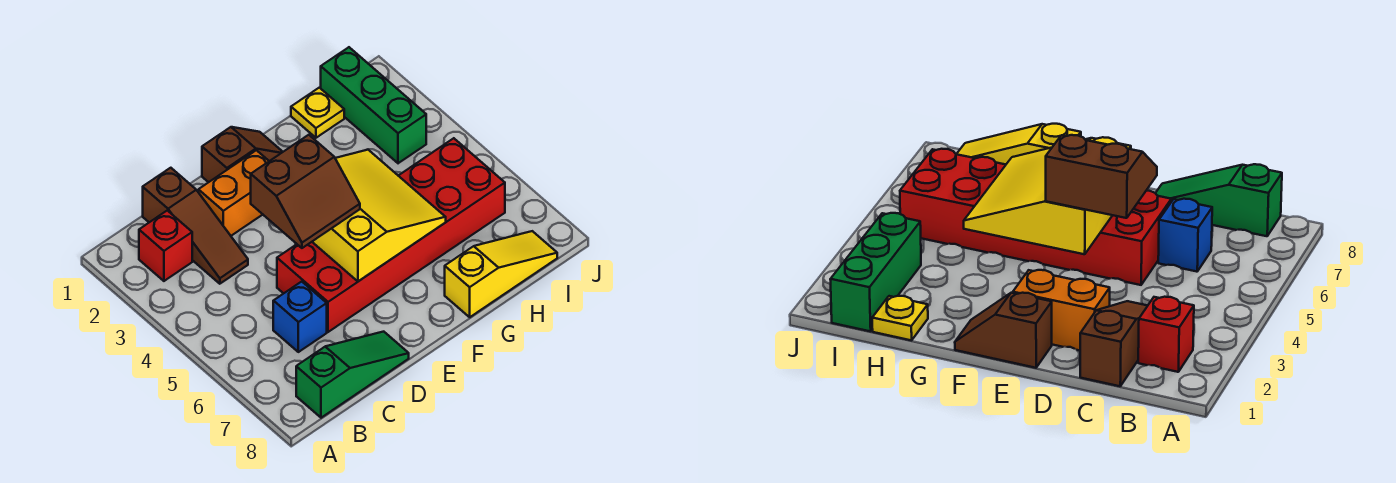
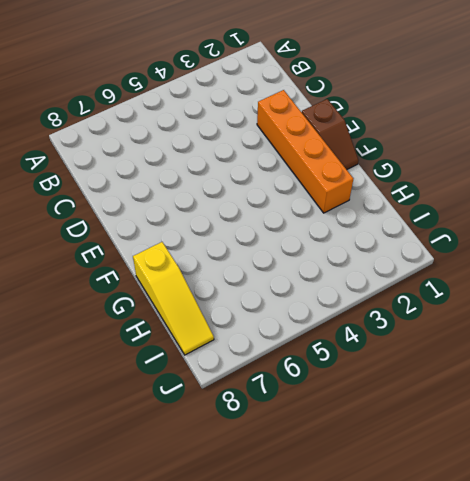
orange 1x4 brick [257,90,353,213] -> orange 1x2 brick [198,150,269,236]
none -> red 1x1 brick [139,211,192,281]
none -> green 1x3 slope [296,332,409,418]
none -> brown 1x3 slope [143,168,248,284]

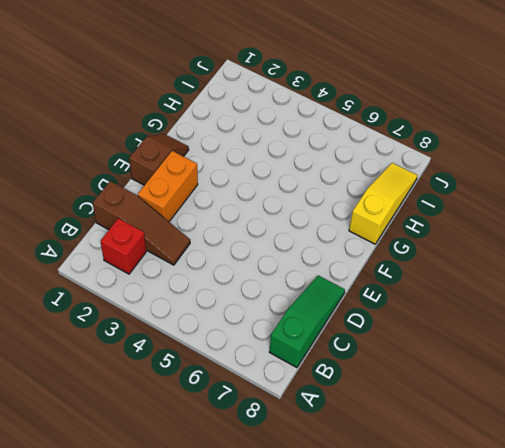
none -> blue 1x1 brick [273,282,327,352]
none -> red 2x6 brick [277,138,505,332]
none -> yellow 1x1 plate [291,88,344,138]

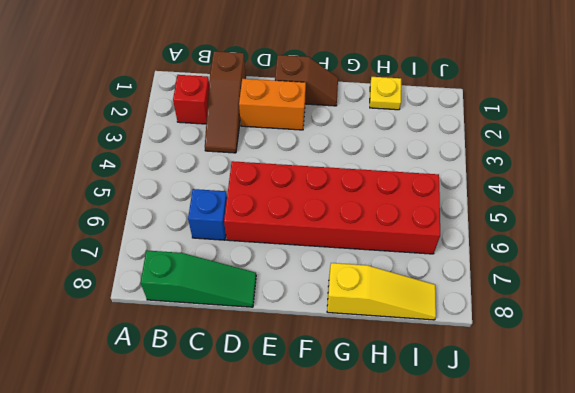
none -> green 1x3 brick [321,47,426,163]
none -> yellow 3x3 slope [312,150,446,281]
none -> brown 2x2 slope [251,135,360,248]

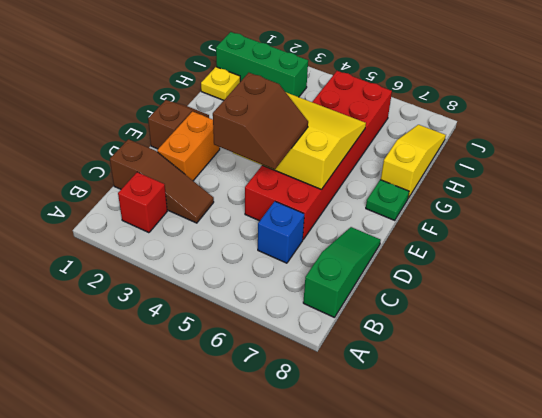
green 1x1 plate [366,180,409,220] -> none

